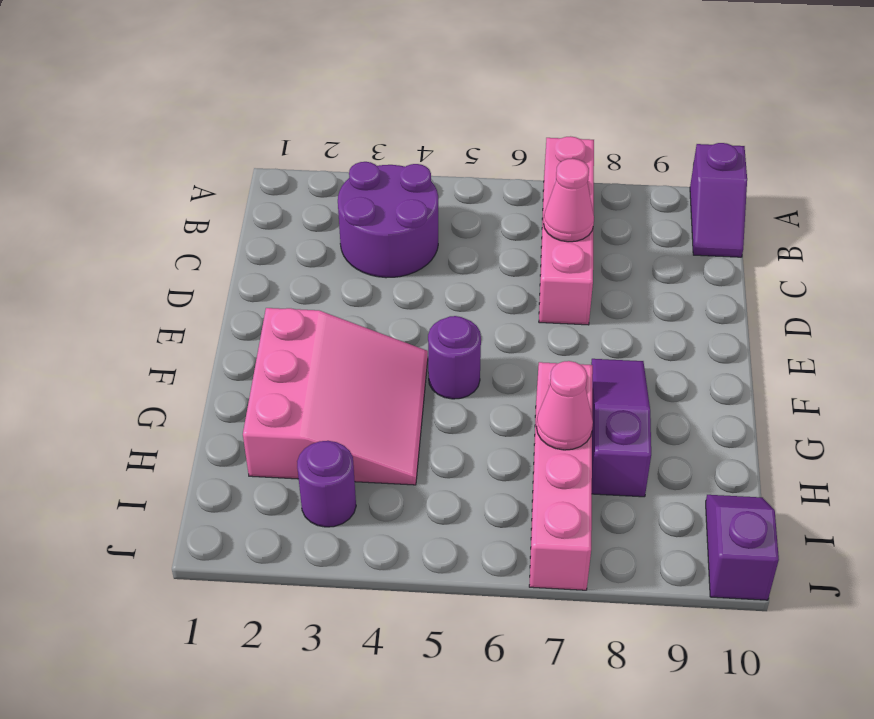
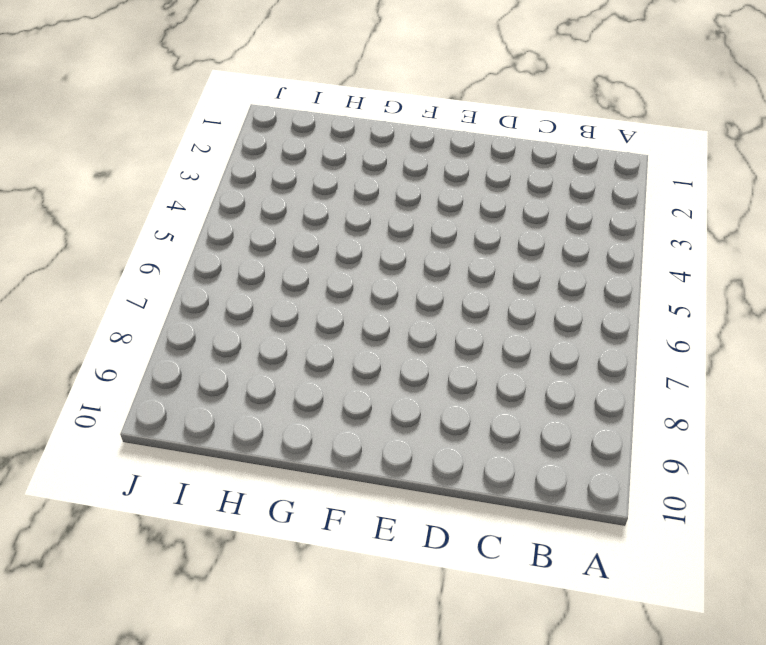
none -> pink 1x4 brick [539,136,594,325]
none -> purple 1x2 slope [690,143,747,257]

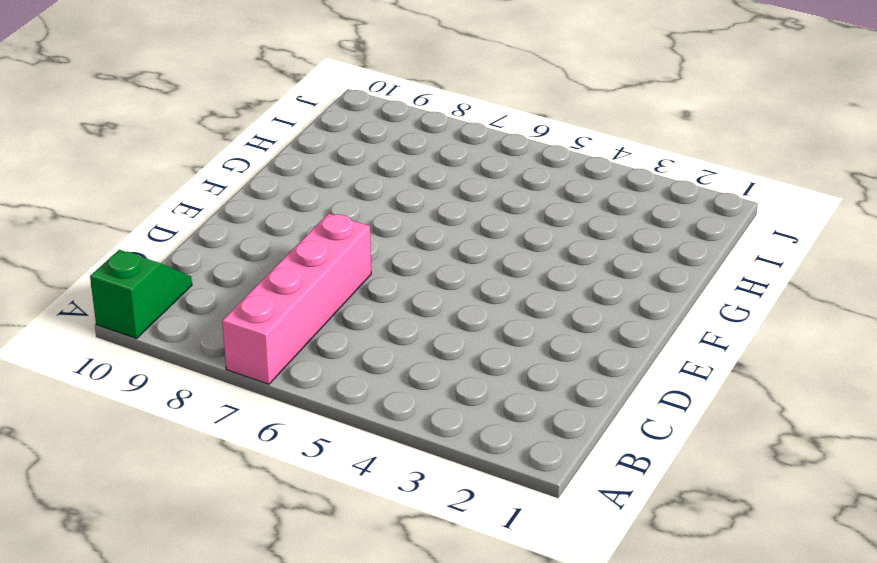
green 1x2 slope [90,250,192,339] -> purple 1x2 slope [690,143,747,257]
none -> purple 2x2 round brick [338,162,438,278]
none -> pink 3x3 slope [243,308,428,485]

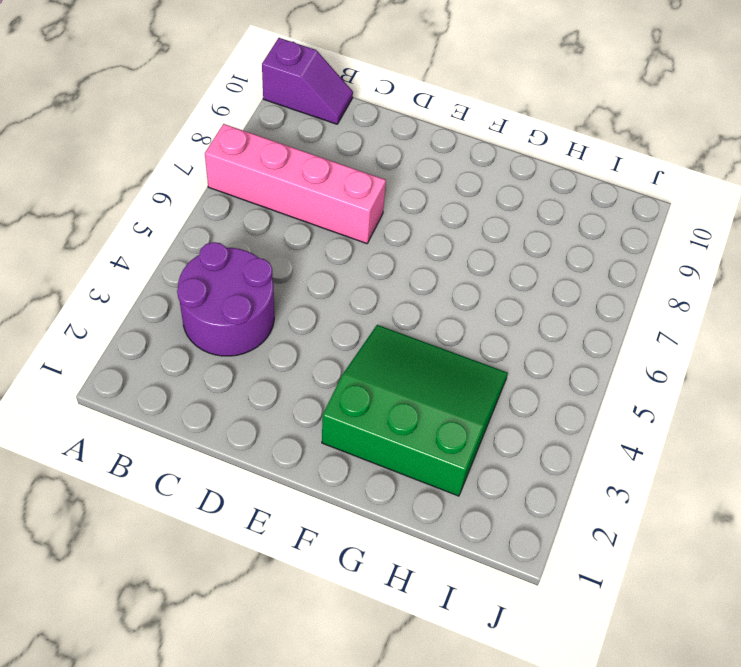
green 3x3 slope [322,325,508,496] -> pink 3x3 slope [243,308,428,485]
none -> purple 1x1 round brick [428,316,481,399]
none -> purple 1x3 slope [591,359,651,497]

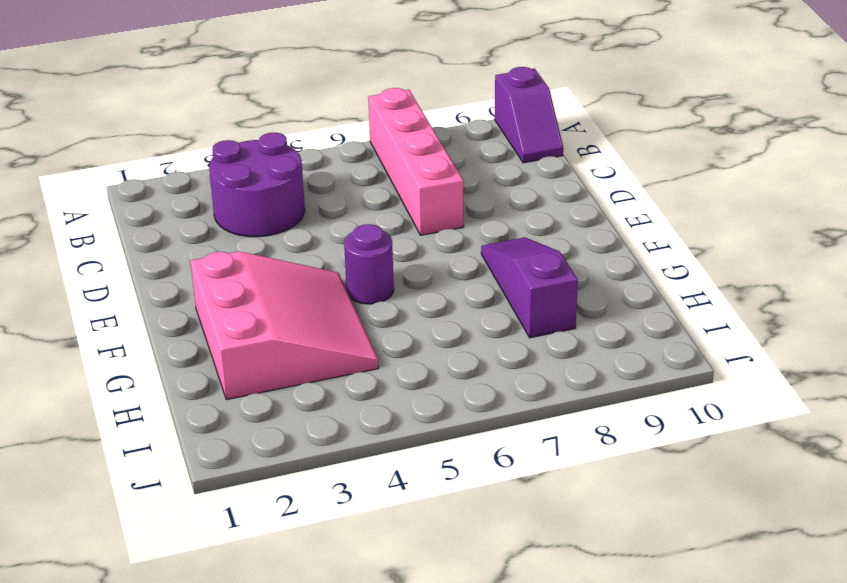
none -> pink 1x4 brick [529,362,593,590]
none -> purple 1x1 round brick [297,441,356,527]

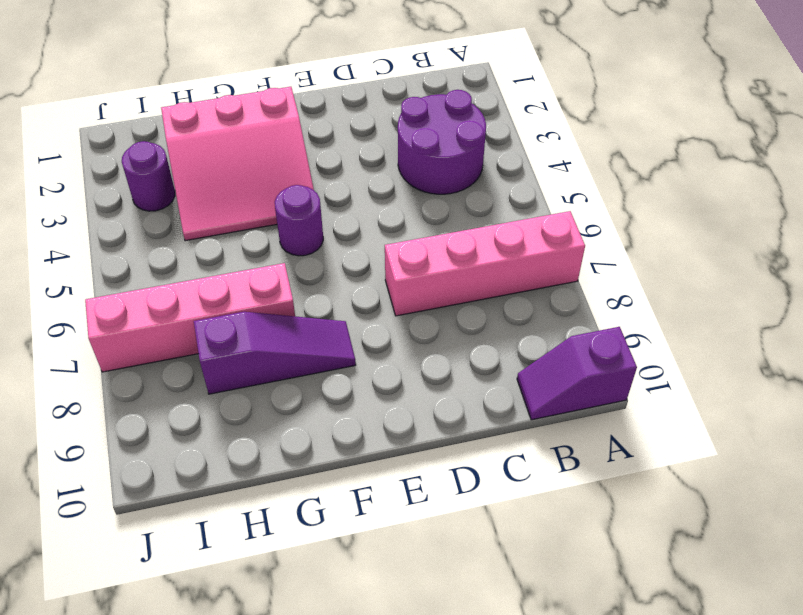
none -> purple 1x2 slope [706,495,779,600]
none -> pink 1x1 cone [544,159,594,242]

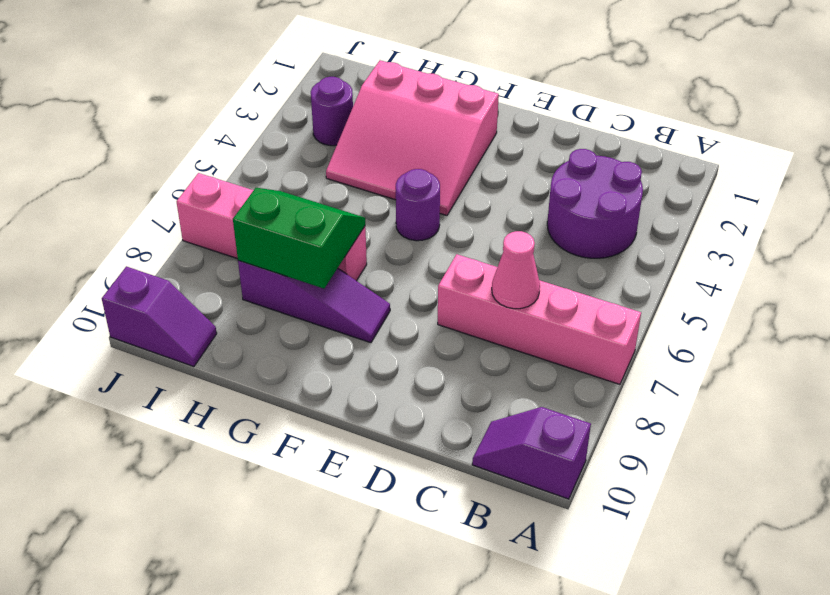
green 2x2 slope [233,188,365,288] -> pink 1x1 cone [536,361,593,450]

